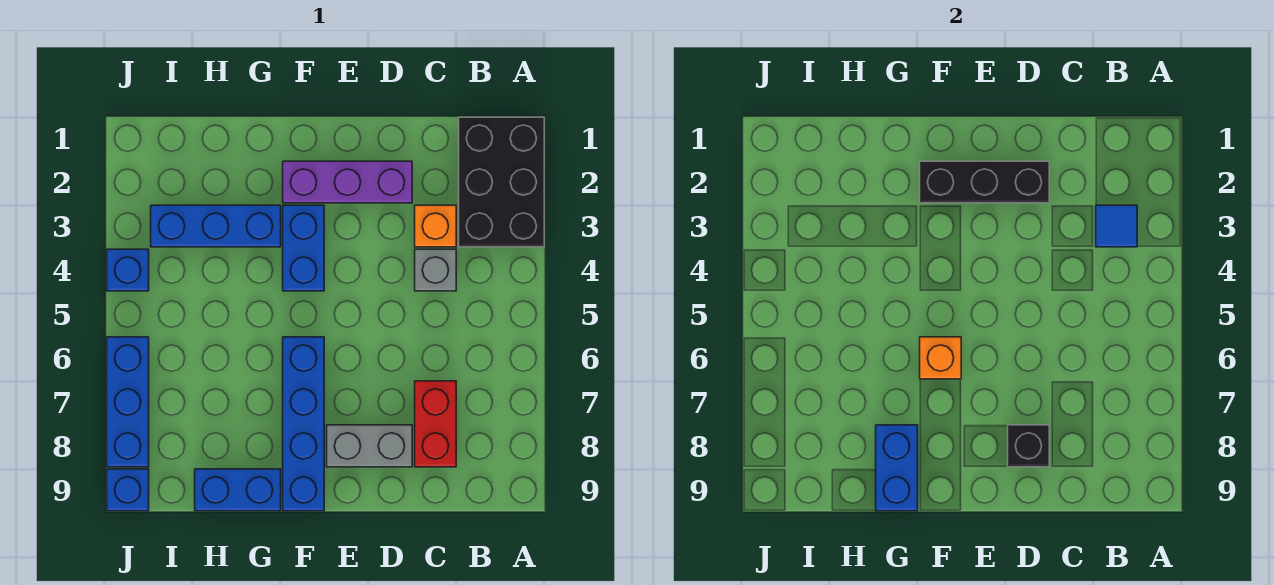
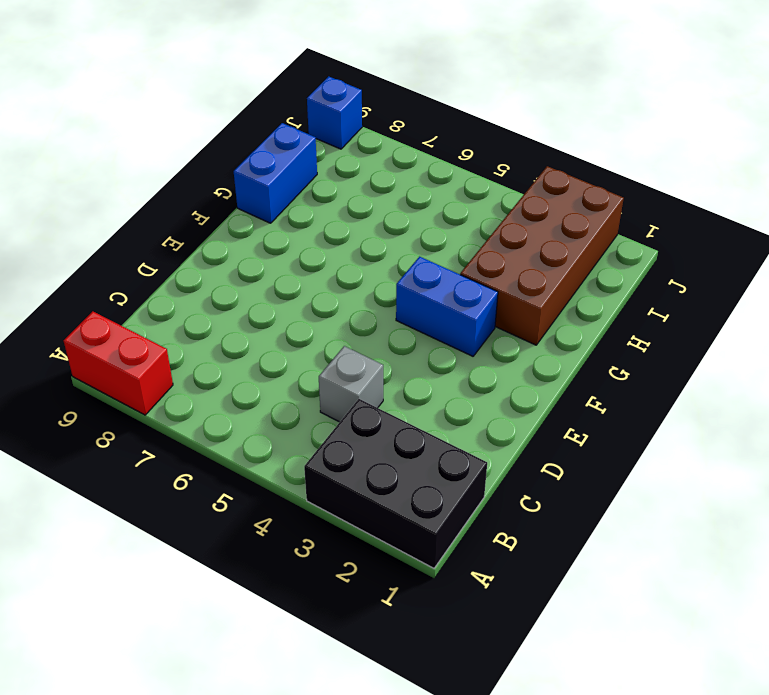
red 1x2 brick [64,311,173,415] -> red 1x2 brick moved to [415,381,456,467]
brown 2x4 brick [460,166,624,345] -> blue 1x3 brick [151,205,281,247]
none -> orange 1x1 brick [415,205,456,247]
none -> purple 1x3 brick [283,161,412,203]
none -> grey 1x2 brick [327,425,412,467]

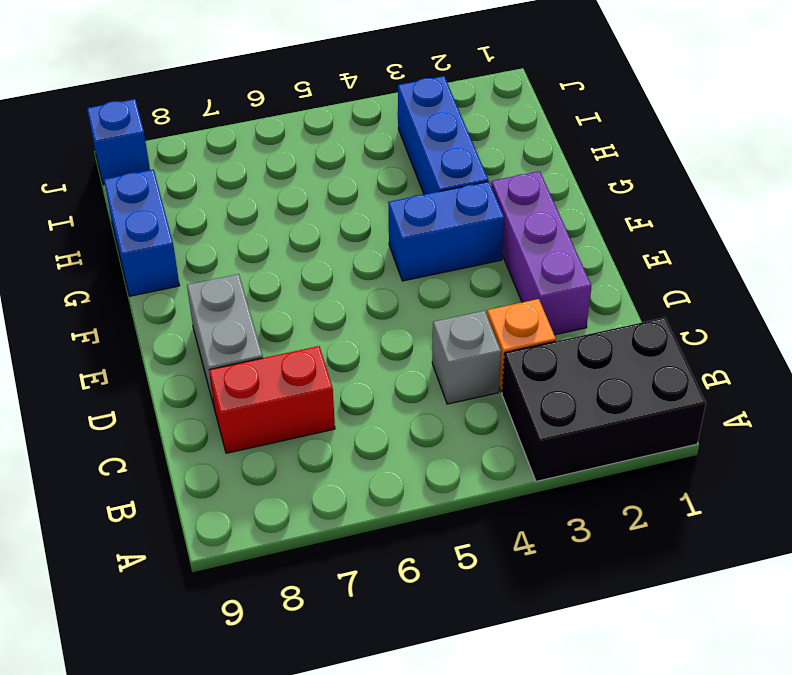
none -> blue 1x4 brick [283,337,324,511]
none -> blue 1x1 brick [107,249,149,291]
none -> blue 1x3 brick [107,337,149,467]

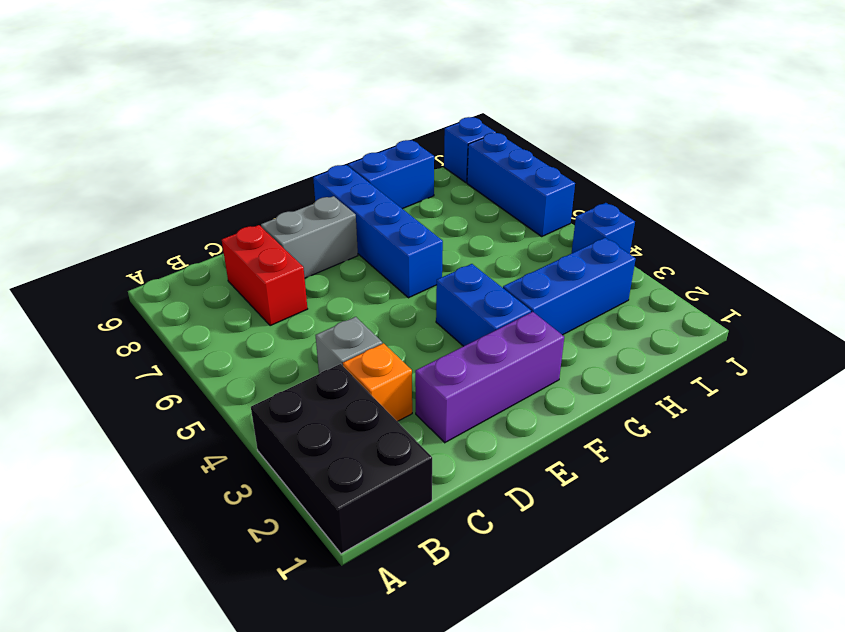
none -> blue 1x1 tile [1096,205,1137,247]
none -> black 1x3 brick [920,161,1049,203]
none -> black 1x1 brick [1008,425,1049,467]

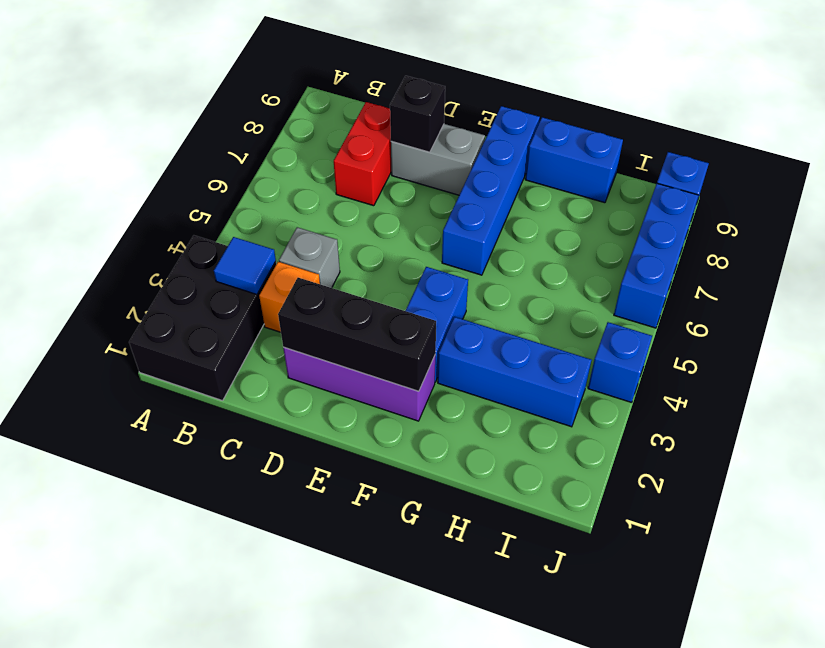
none -> orange 1x1 brick [920,337,961,379]
none -> blue 1x2 brick [876,425,918,511]

